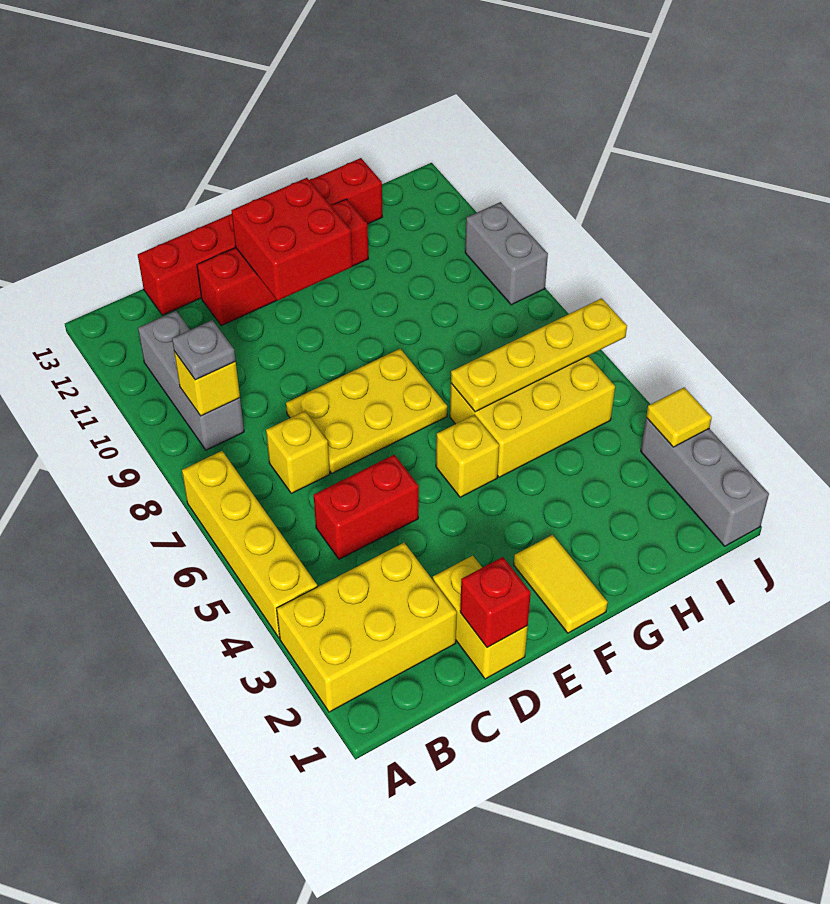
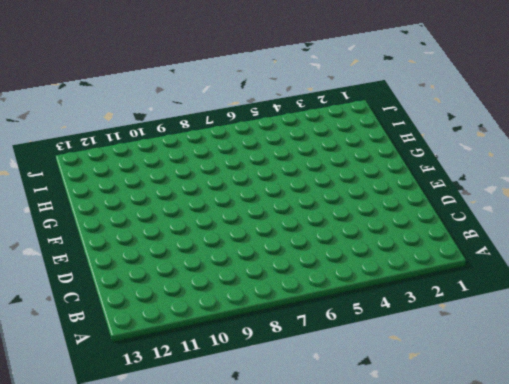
none -> yellow 2x3 brick [277,543,457,712]
none -> yellow 1x4 brick [182,451,317,638]
none -> grey 1x3 brick [138,311,244,450]

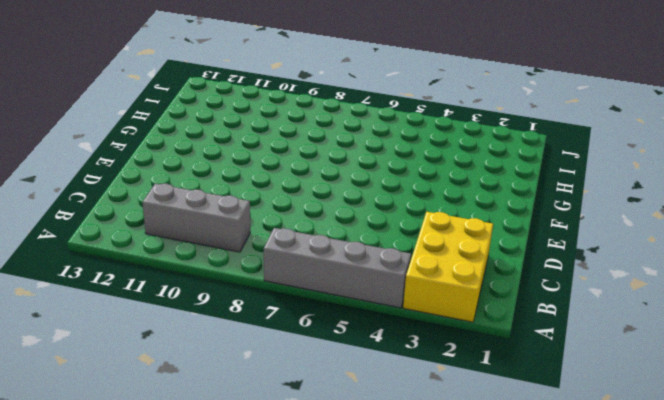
grey 1x4 brick [264,228,411,308] -> yellow 1x4 brick [182,451,317,638]
none -> red 1x2 brick [314,455,419,559]
none -> yellow 1x1 brick [266,411,330,493]
none -> red 1x6 brick [138,158,382,315]

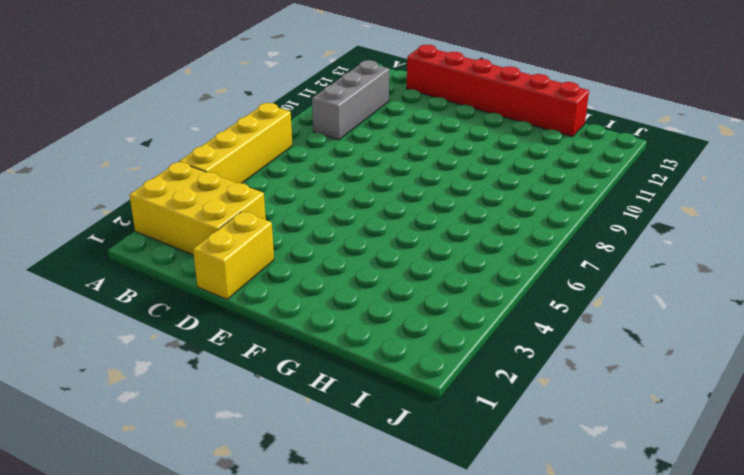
none -> red 1x2 brick [314,455,419,559]
none -> yellow 1x1 brick [266,411,330,493]
none -> yellow 2x3 plate [286,349,447,473]

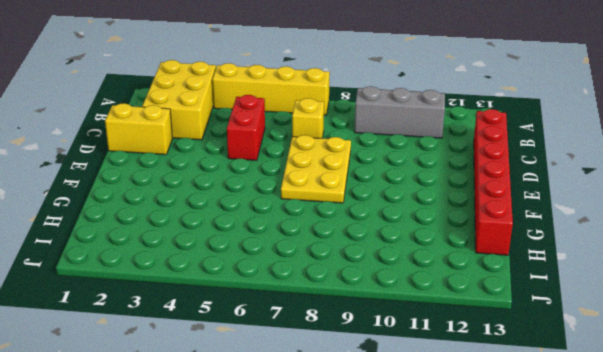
none -> red 1x4 brick [197,199,368,326]
none -> yellow 1x2 tile [514,535,608,633]
none -> yellow 1x1 brick [436,415,499,497]

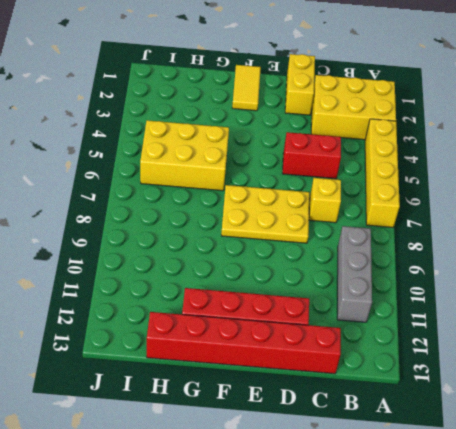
none -> yellow 1x1 brick [436,415,499,497]
none -> grey 1x3 brick [641,418,769,546]
none -> grey 1x2 brick [465,202,548,305]

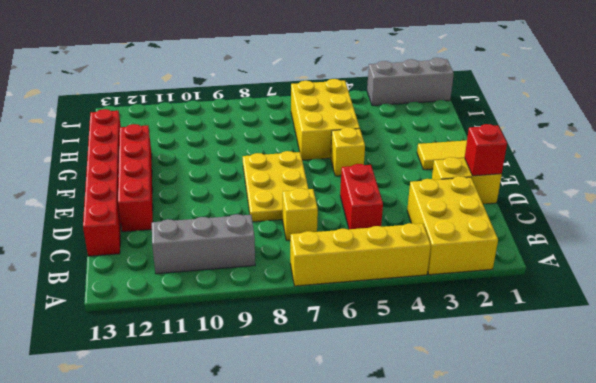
none -> grey 1x2 brick [465,202,548,305]
none -> yellow 1x1 brick [174,351,240,416]
none -> red 2x2 brick [231,178,353,301]

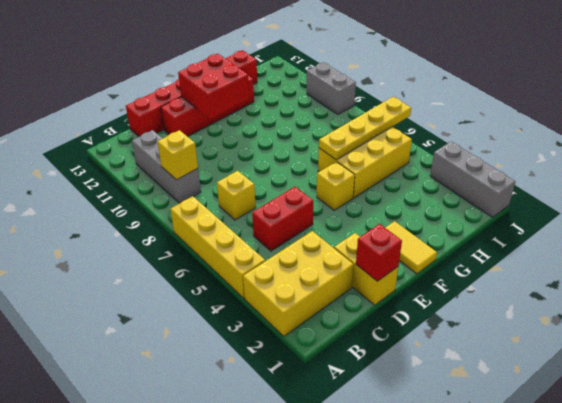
none -> yellow 2x3 plate [286,349,447,473]
none -> yellow 1x1 tile [646,387,712,447]
none -> grey 1x1 plate [172,320,236,380]

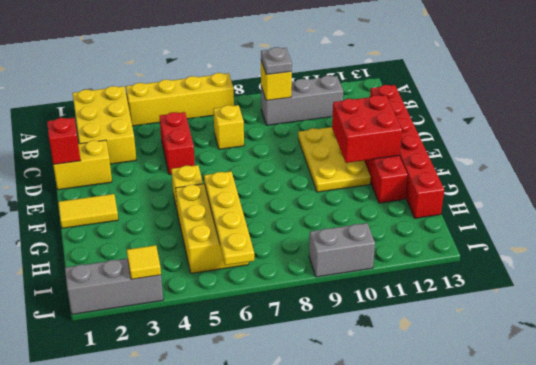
yellow 2x3 plate [298,127,371,192] -> yellow 2x3 plate moved to [286,349,447,473]

